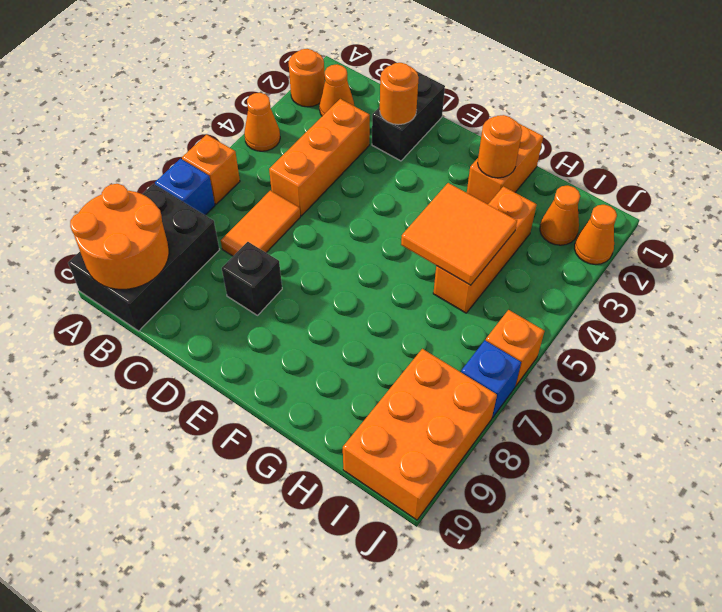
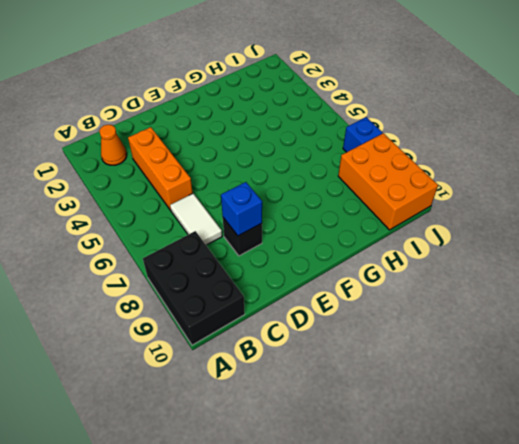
white 1x2 tile [170,194,222,245] -> orange 1x2 tile [221,191,300,256]
blue 1x1 brick [221,182,262,236] -> blue 1x1 brick moved to [155,159,215,215]
none -> orange 1x1 round brick [288,49,325,107]
none -> orange 1x1 cone [244,93,280,151]
none -> orange 1x1 brick [182,134,240,204]

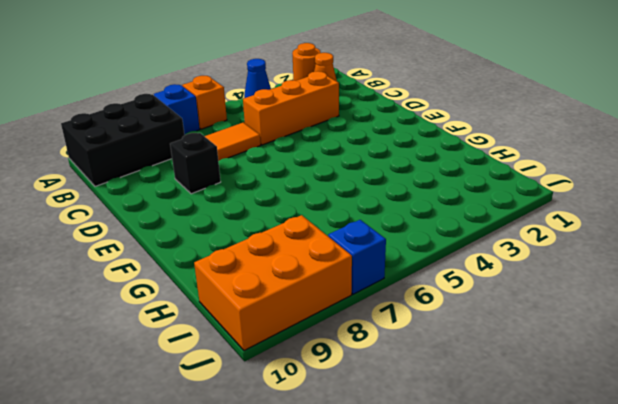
blue 1x1 cone [244,59,271,98] -> orange 1x1 cone [244,93,280,151]
none -> black 1x2 brick [372,71,445,161]
none -> orange 1x2 brick [467,124,543,204]
none -> orange 1x3 brick [433,187,537,313]

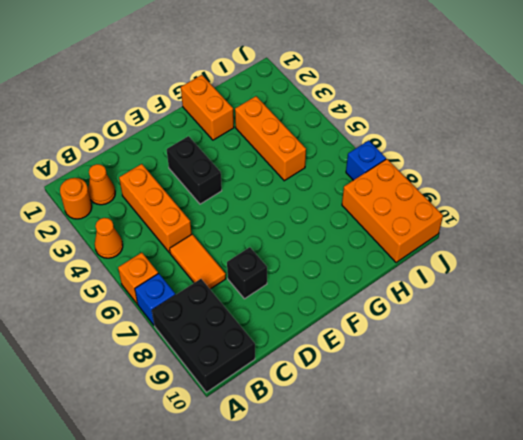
black 1x2 brick [167,136,222,204] -> black 1x2 brick moved to [372,71,445,161]
none -> orange 1x1 cone [540,185,580,245]
none -> orange 1x1 cone [574,205,617,265]
none -> orange 1x1 brick [486,310,545,386]

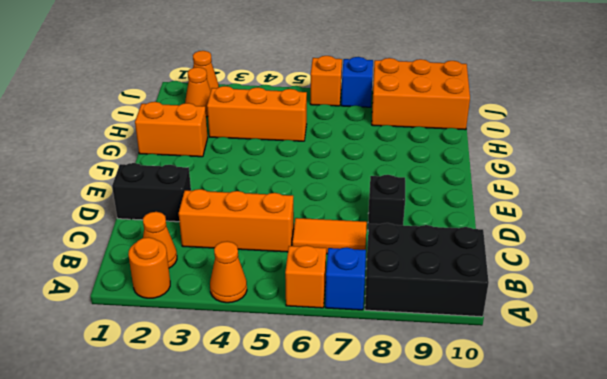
none -> orange 2x2 round brick [70,184,169,289]
none -> orange 1x1 round brick [380,63,419,125]
none -> orange 1x1 round brick [478,115,522,178]

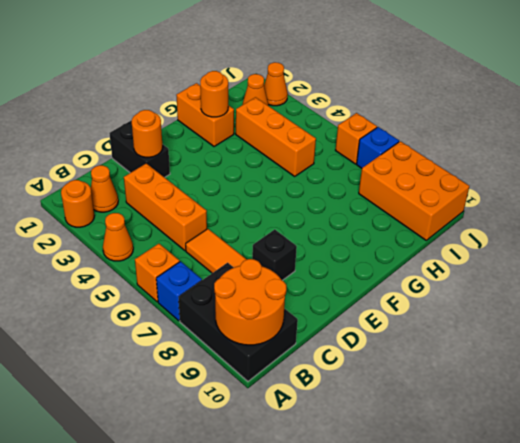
none -> orange 2x2 tile [401,183,517,285]

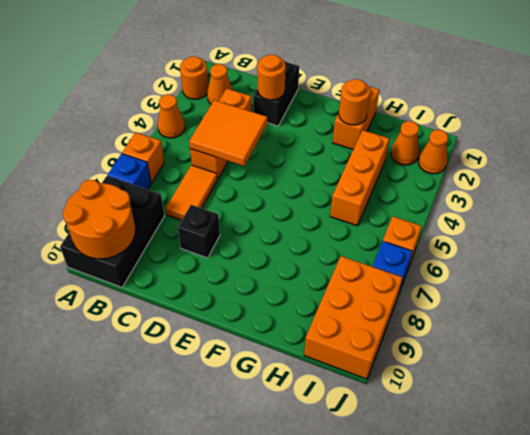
orange 2x2 tile [189,100,267,166] -> orange 2x2 tile moved to [401,183,517,285]

